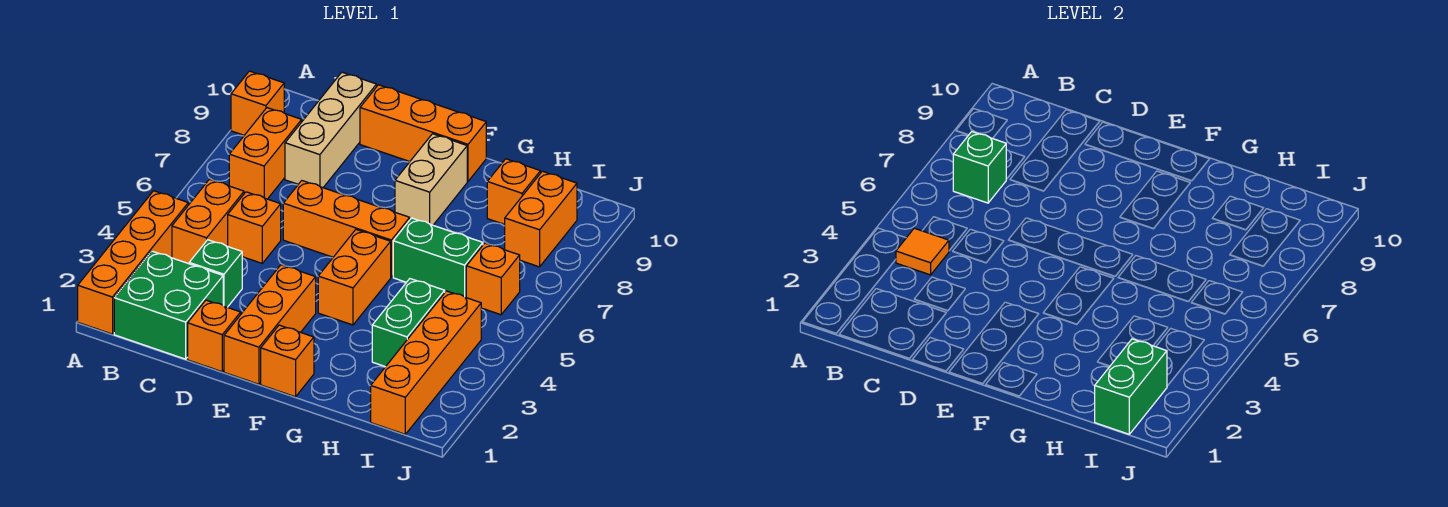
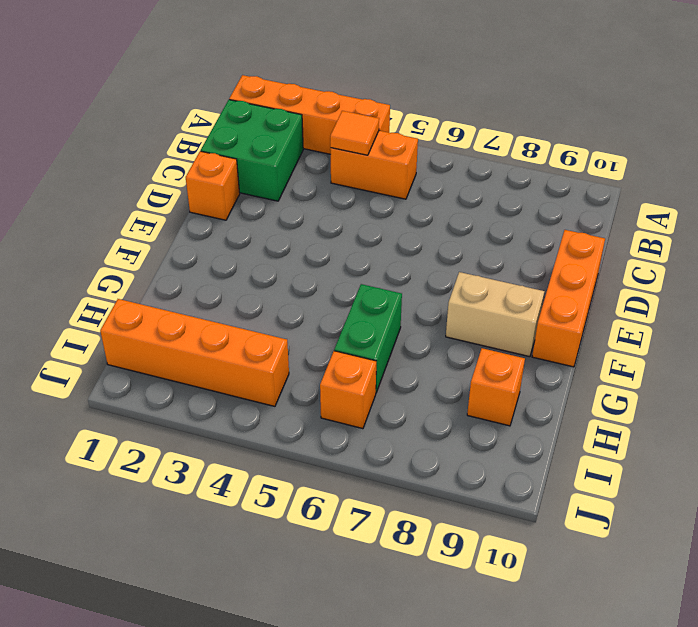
none -> orange 1x1 brick [231,71,284,135]
none -> orange 1x2 brick [229,108,302,199]
none -> green 1x1 brick [189,240,242,307]

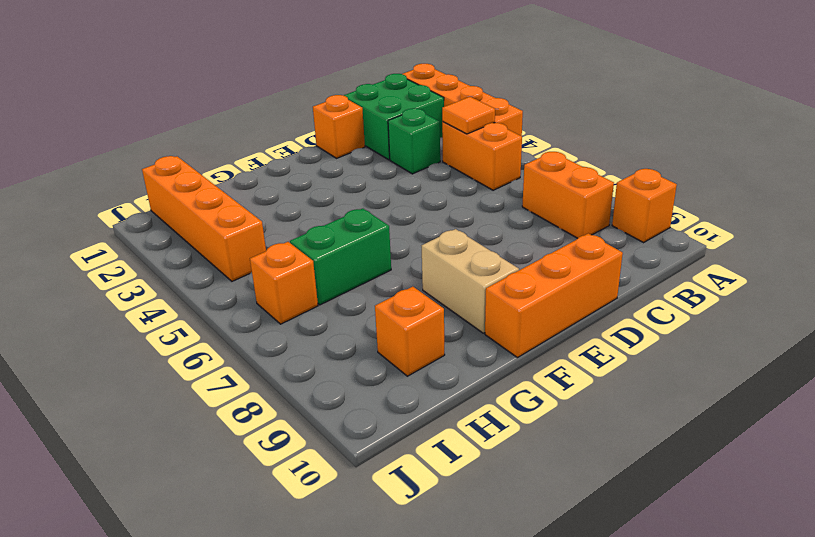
none -> orange 1x1 brick [228,192,281,263]
none -> tan 1x3 brick [285,72,377,188]
none -> orange 1x3 brick [283,181,410,277]

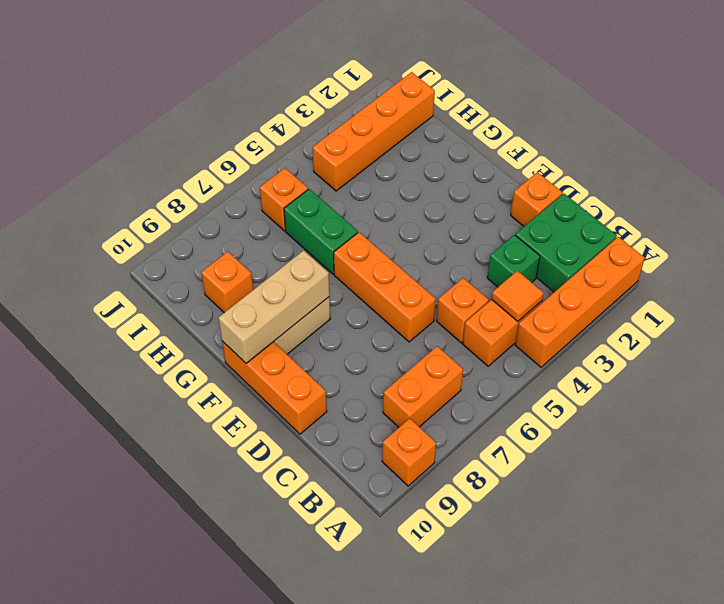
tan 1x3 brick [218,250,329,363] -> tan 1x3 brick moved to [285,72,377,188]
none -> orange 1x3 brick [224,265,316,384]
none -> orange 1x1 brick [261,325,314,397]
none -> orange 1x2 brick [318,230,391,325]

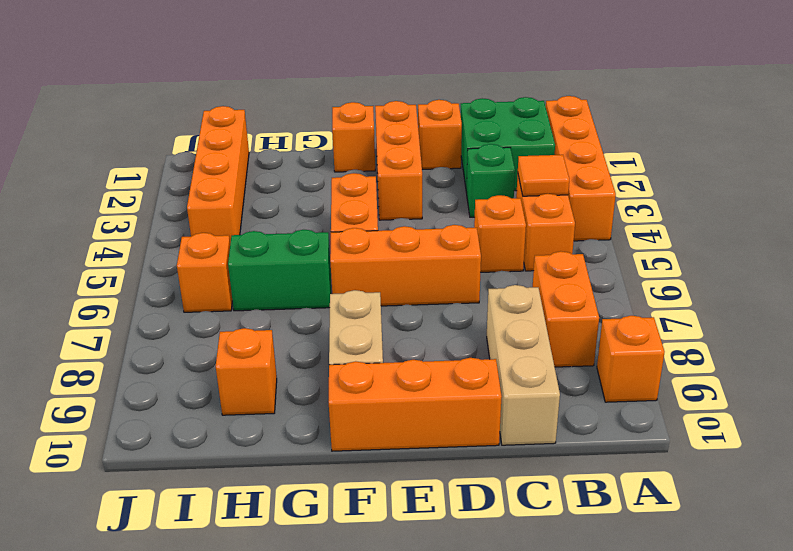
none -> green 1x2 brick [372,279,445,367]
none -> orange 1x2 brick [505,171,577,267]
none -> green 1x1 brick [953,132,1006,203]

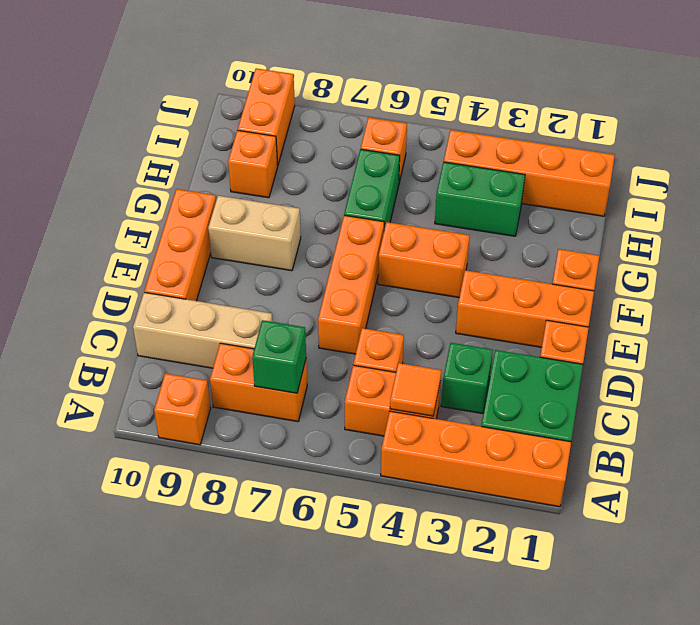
orange 1x2 brick [238,68,295,165] -> orange 1x2 brick turned to [505,171,577,267]
none -> green 1x2 brick [1095,339,1167,434]

